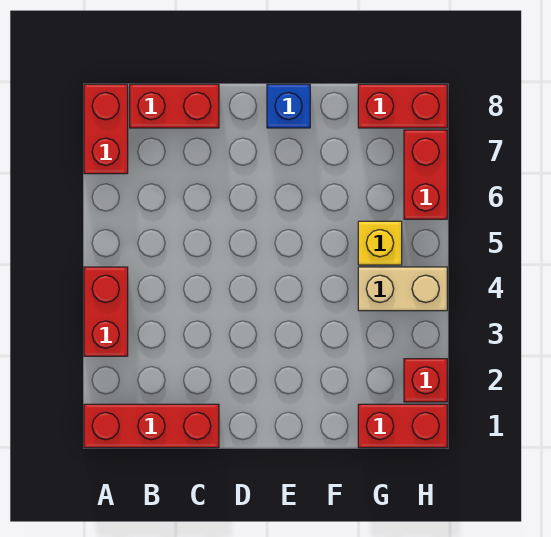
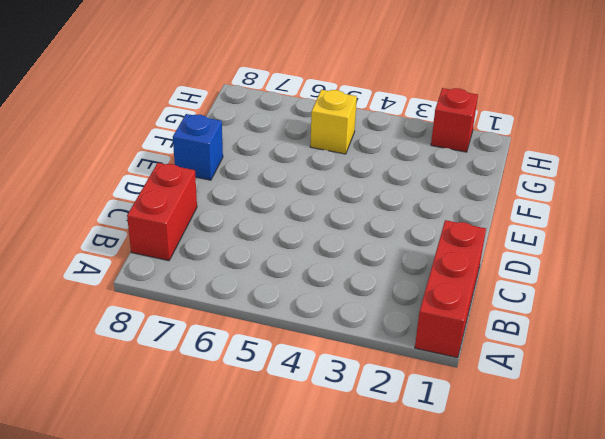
none -> red 1x2 brick [84,267,128,356]
none -> red 1x2 brick [84,84,128,174]

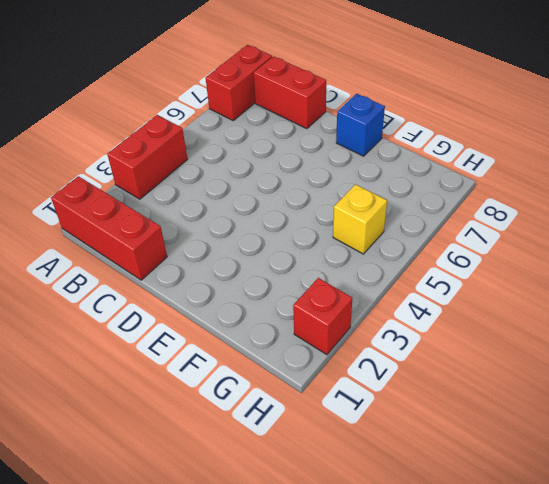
none -> red 1x2 brick [358,404,447,448]
none -> tan 1x2 brick [358,267,447,311]

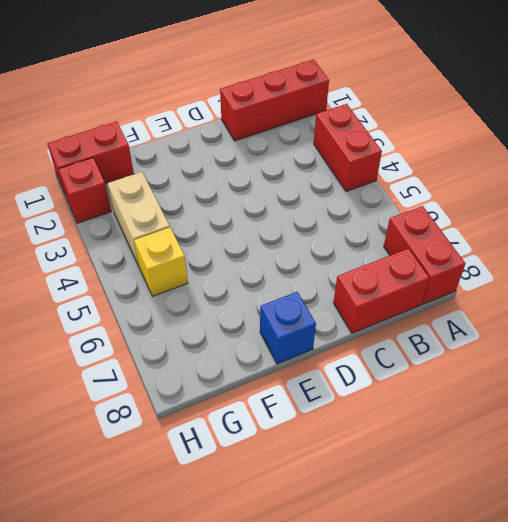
tan 1x2 brick [107,172,170,266] -> tan 1x2 brick turned to [358,267,447,311]
none -> red 1x2 brick [358,84,447,128]
none -> red 1x2 brick [404,130,447,219]

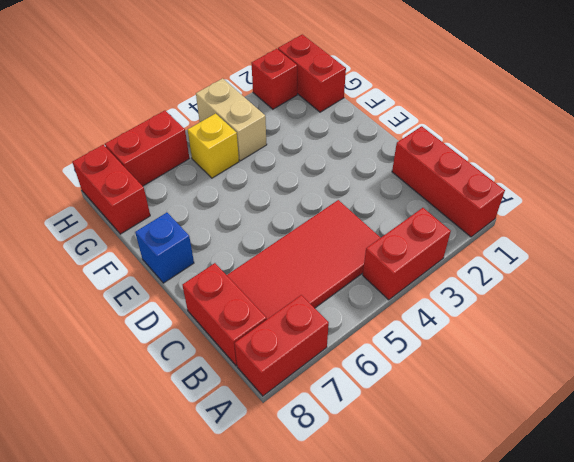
red 2x4 tile [227,200,380,319] -> none

